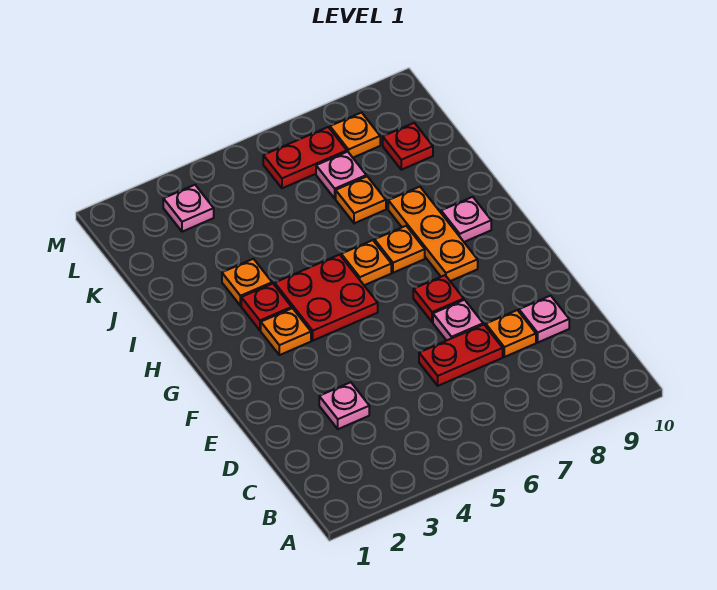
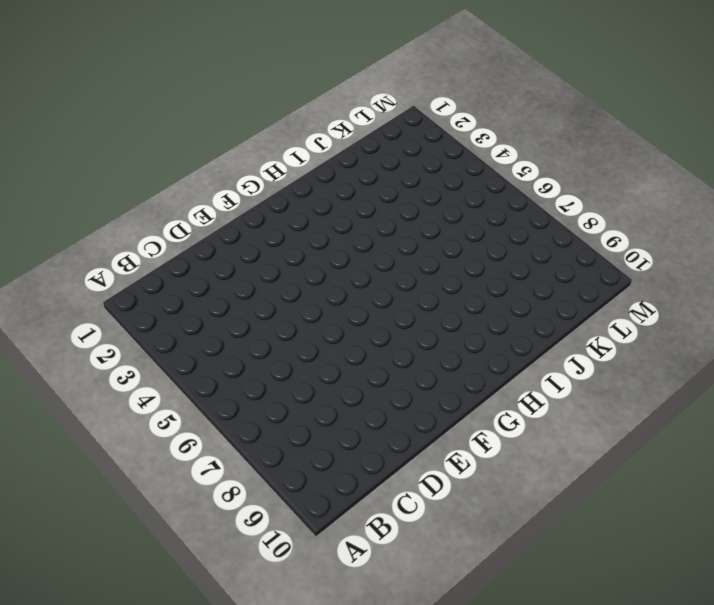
none -> pink 1x1 plate [319,382,369,429]
none -> red 1x2 plate [419,325,503,386]
none -> orange 1x1 plate [486,310,536,357]

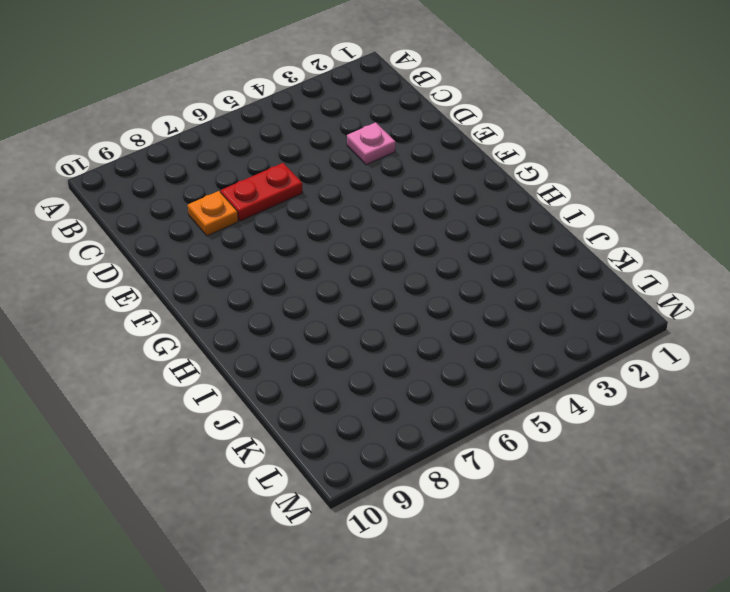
none -> pink 1x1 plate [519,296,569,342]
none -> pink 1x1 plate [433,300,483,341]
none -> red 1x1 plate [413,275,464,322]

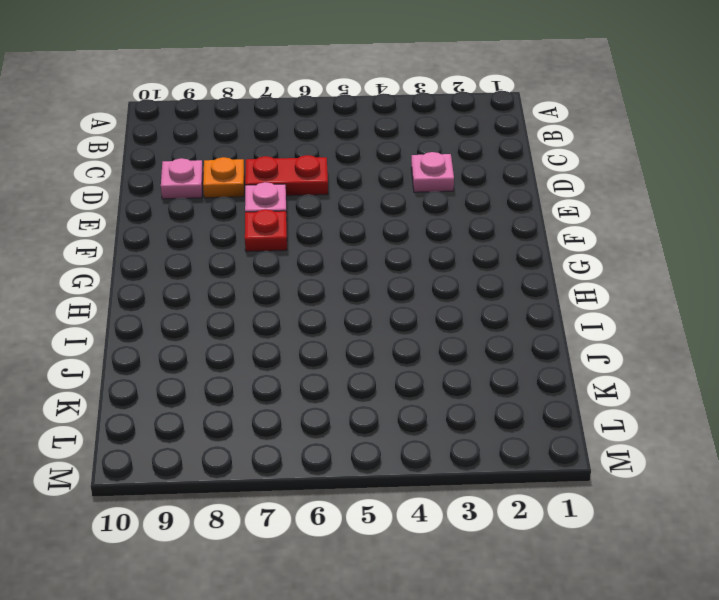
none -> orange 1x1 plate [261,308,311,355]
none -> red 2x2 plate [275,255,378,341]
none -> orange 1x3 plate [388,187,478,281]

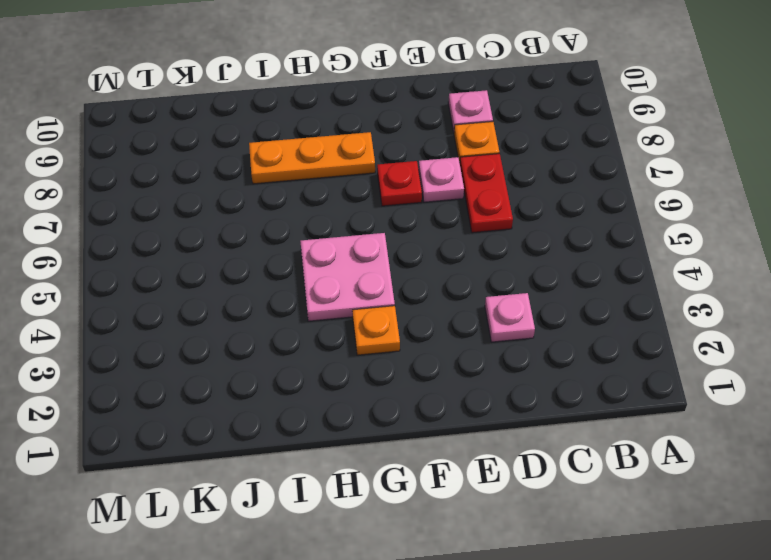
pink 2x2 plate [300,233,395,321] -> red 2x2 plate [275,255,378,341]
none -> red 1x1 plate [241,284,292,330]
none -> orange 1x1 plate [341,240,391,285]
none -> orange 1x1 plate [375,226,425,273]

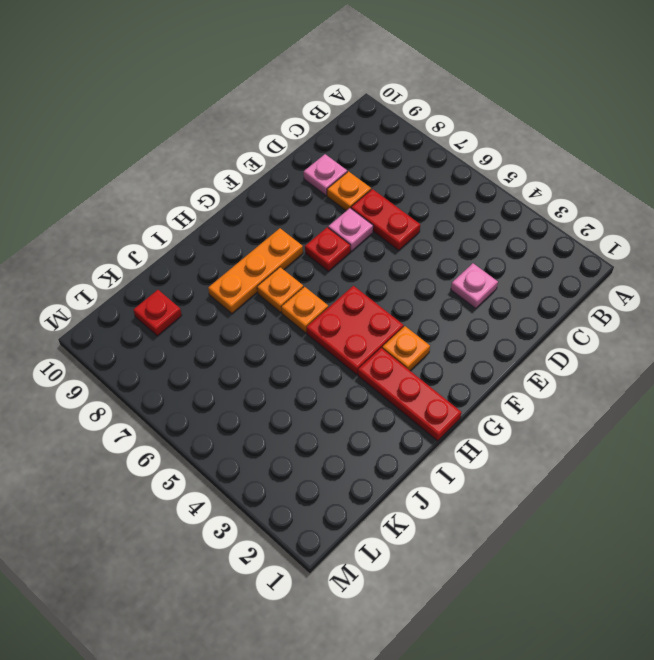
red 1x3 plate [358,348,462,441] -> red 1x1 plate [241,284,292,330]
none -> pink 1x1 plate [441,197,491,242]
none -> orange 1x1 plate [222,259,272,306]
none -> orange 1x1 plate [336,176,386,223]

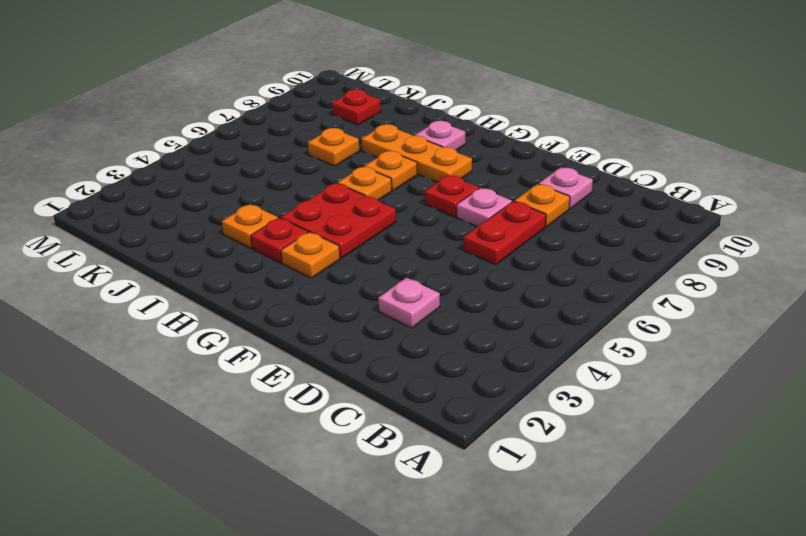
none -> pink 1x1 plate [316,152,366,198]
none -> pink 1x1 plate [163,185,214,232]
none -> red 1x2 plate [263,127,347,188]

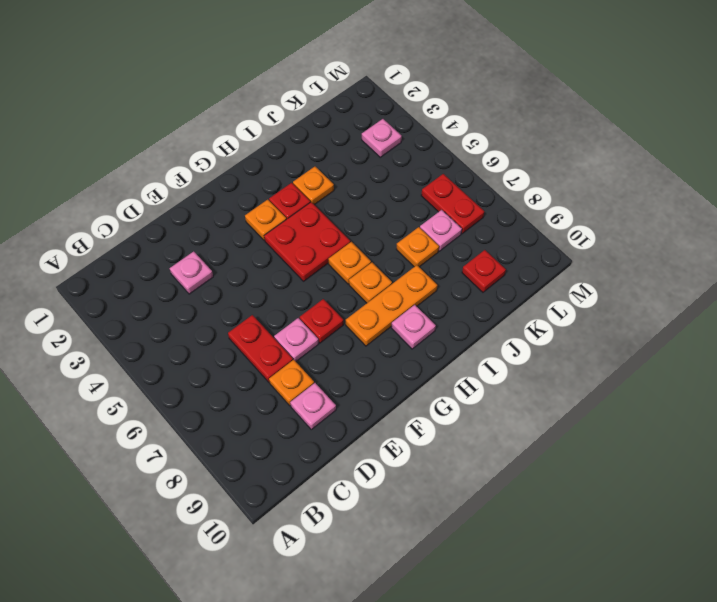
none -> orange 1x1 plate [330,113,380,158]

